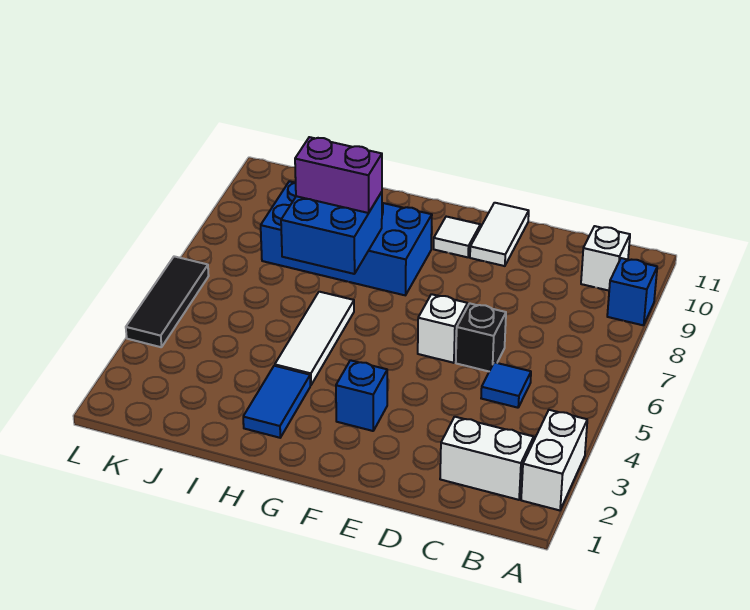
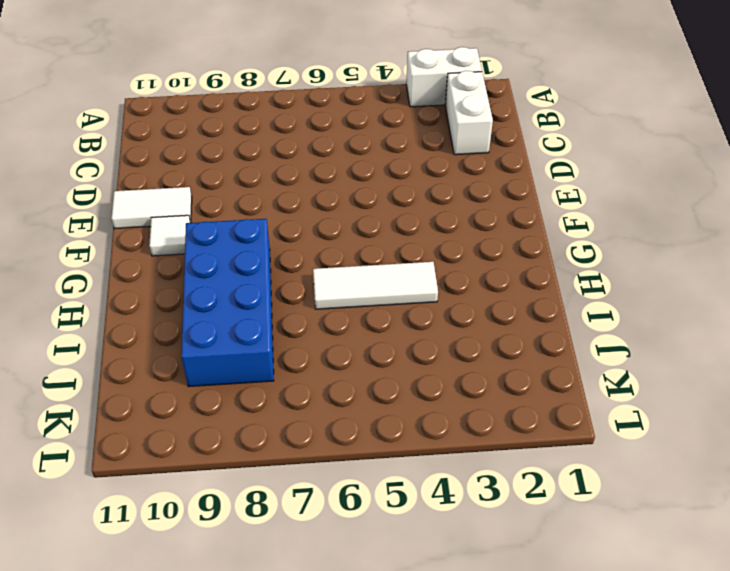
none -> blue 1x1 brick [607,258,657,325]
none -> white 1x1 brick [581,226,630,291]
none -> blue 1x1 tile [481,362,531,408]

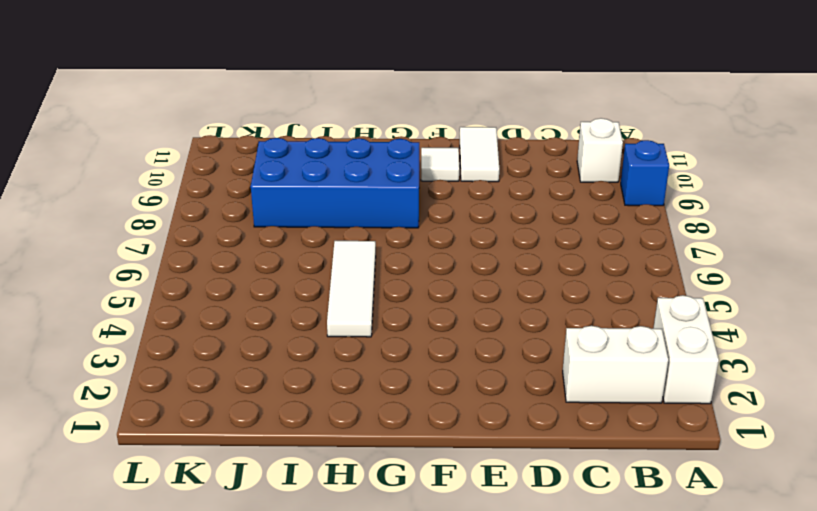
none -> blue 1x1 tile [481,362,531,408]
none -> black 1x1 brick [456,303,506,371]
none -> white 1x1 brick [418,294,468,363]

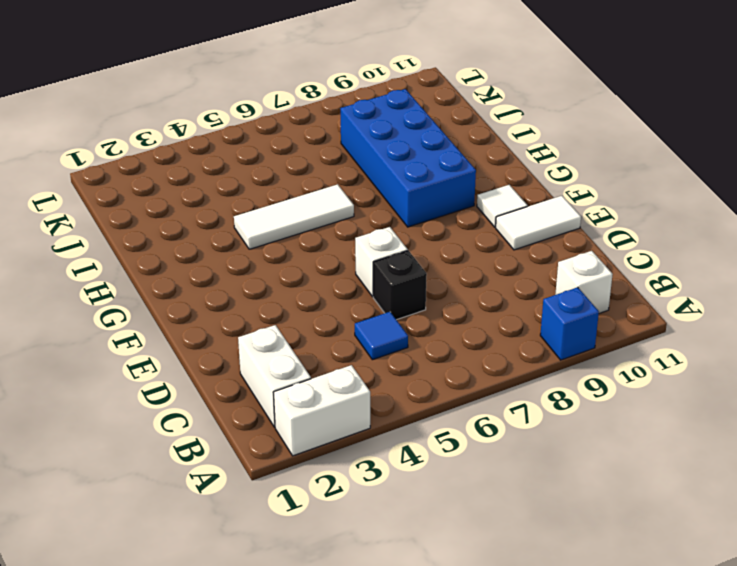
none -> blue 1x1 brick [336,360,387,431]
none -> blue 1x2 tile [243,366,310,438]
none -> black 1x3 tile [126,256,209,347]

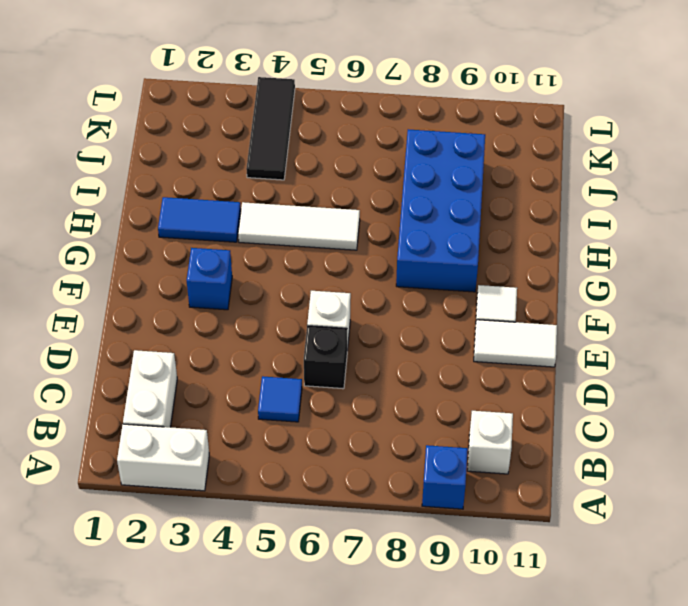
black 1x3 tile [246,77,295,180] -> black 1x3 tile turned to [126,256,209,347]
none -> blue 2x2 brick [281,192,382,274]
none -> purple 1x2 brick [295,137,382,213]

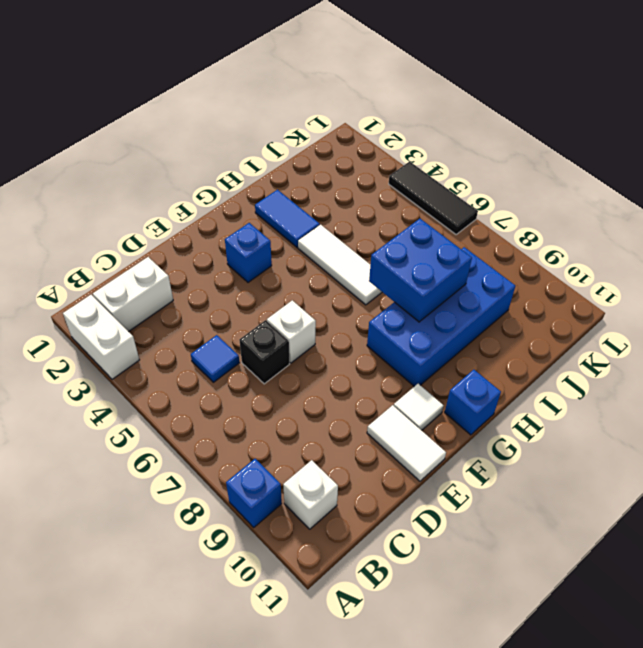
blue 1x1 brick [445,370,501,435] -> none
none -> purple 1x2 brick [295,137,382,213]

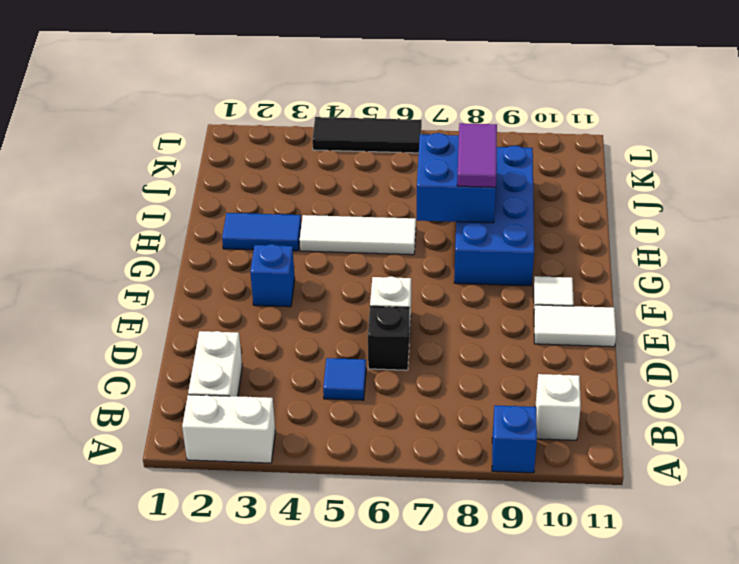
purple 1x2 tile [457,123,497,187] -> purple 1x2 brick [295,137,382,213]

